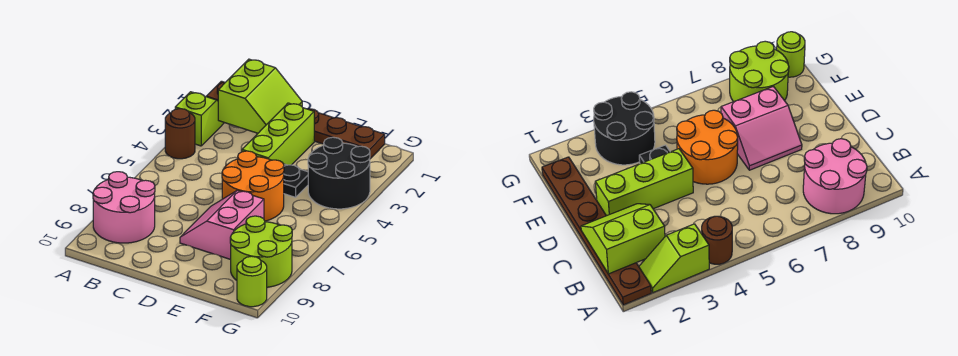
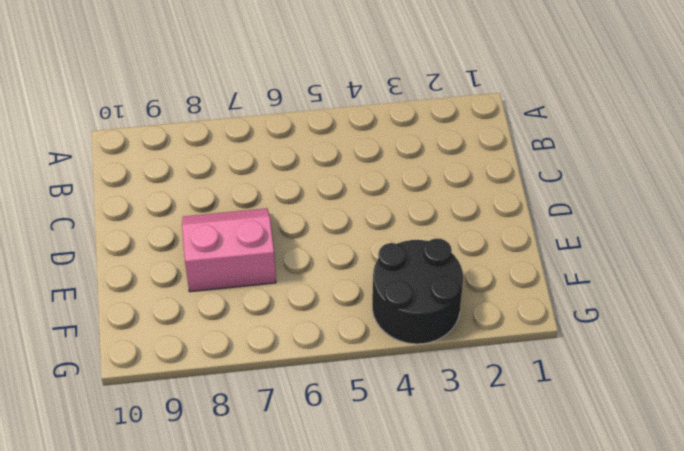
none -> brown 1x6 plate [206,81,385,159]
none -> lime 1x2 slope [175,92,224,146]
none -> brown 1x1 round brick [165,109,195,159]

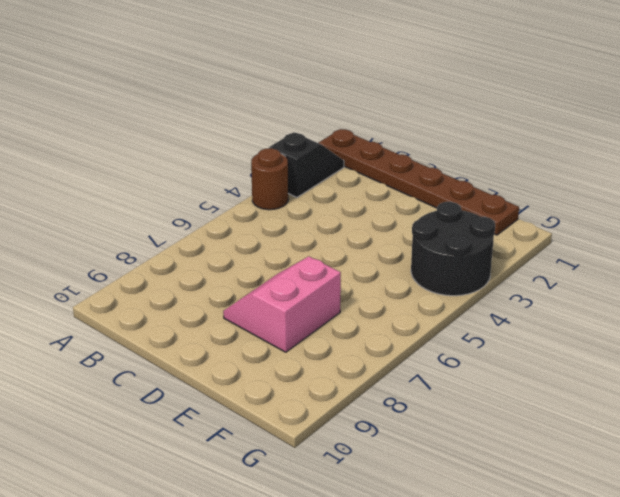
black 1x2 slope [269,132,344,197] -> lime 1x2 slope [175,92,224,146]
none -> pink 2x2 round brick [93,172,155,243]
none -> lime 1x3 brick [242,103,314,165]
none -> orange 2x2 round brick [222,151,284,221]

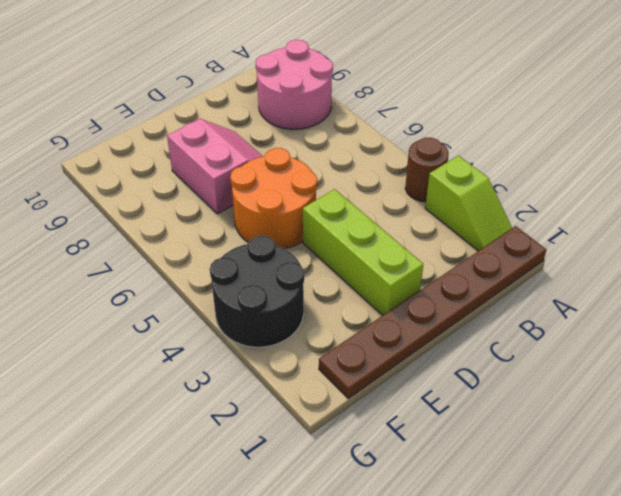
none -> black 1x1 plate [284,164,308,197]
none -> lime 2x2 round brick [230,216,292,287]
none -> lime 1x1 round brick [237,256,267,307]

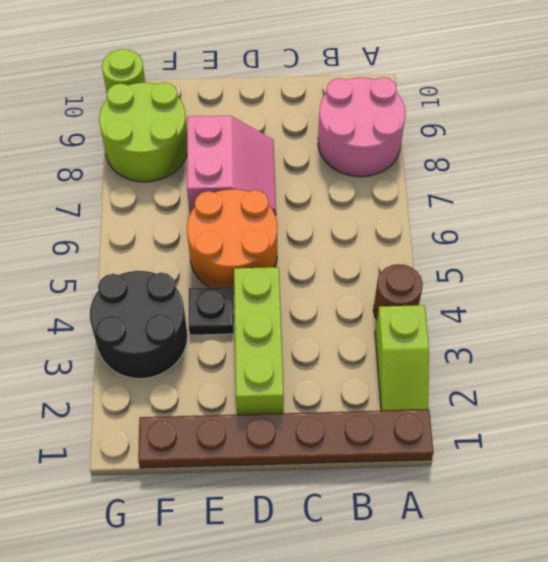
none -> lime 2x2 slope [218,59,302,133]

